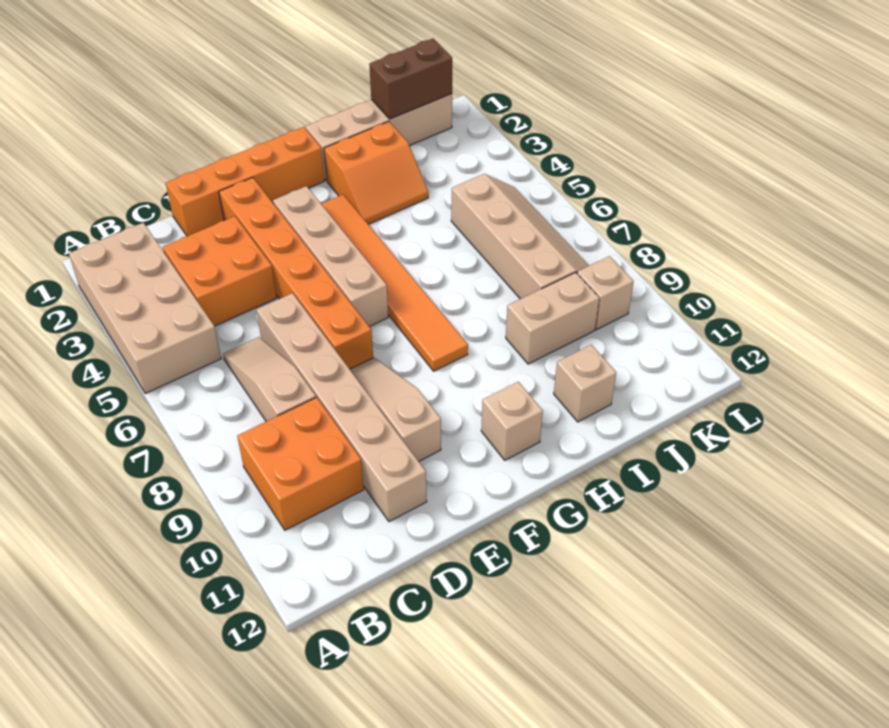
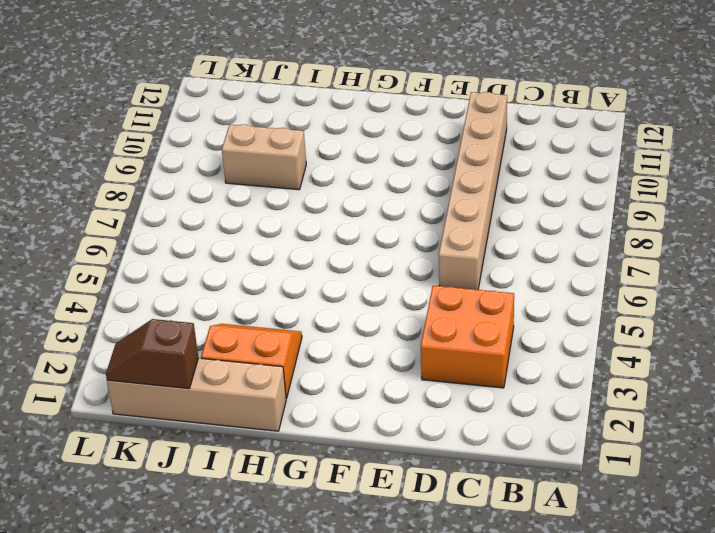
brown 1x2 slope [106,319,198,389] -> brown 1x2 brick [369,39,452,119]
none -> tan 2x4 brick [69,223,221,393]
none -> orange 2x2 brick [237,397,364,530]
none -> tan 1x3 slope [223,337,316,421]

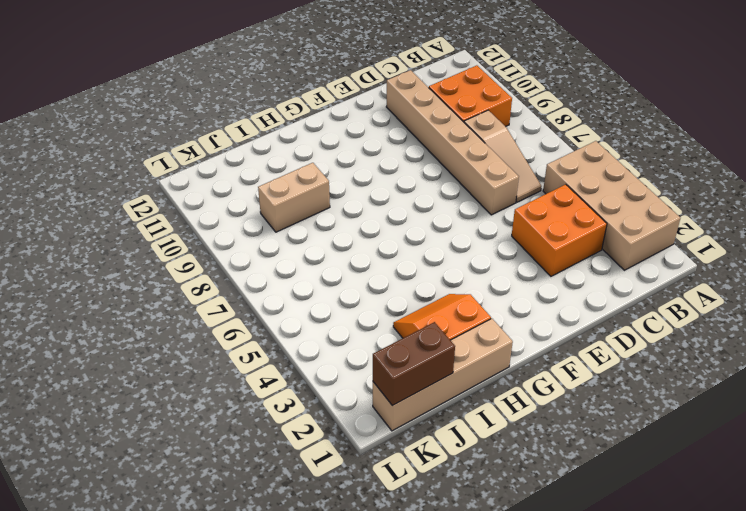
none -> orange 1x4 brick [166,127,324,236]
none -> orange 1x6 brick [219,177,373,369]
none -> tan 1x3 slope [350,358,441,461]

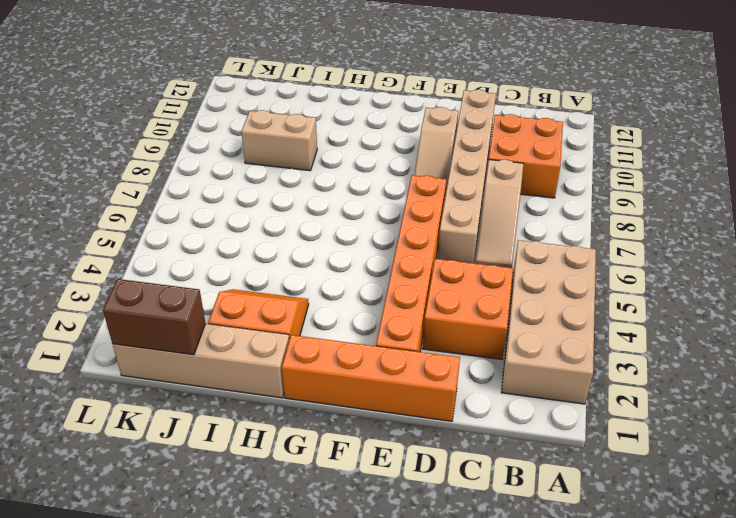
none -> tan 1x4 brick [273,186,388,327]
none -> orange 1x6 tile [321,194,468,371]
none -> tan 1x1 brick [481,382,543,460]

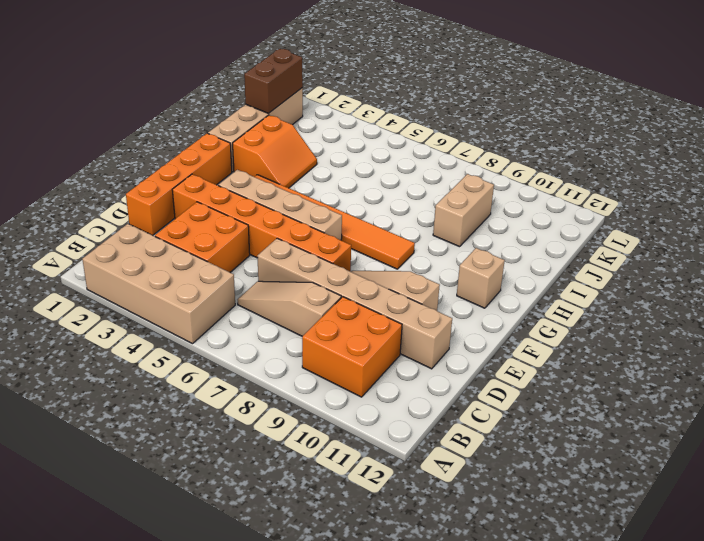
none -> tan 1x1 brick [554,345,616,422]
none -> tan 2x4 slope [451,174,589,299]
none -> tan 1x1 brick [577,256,634,329]

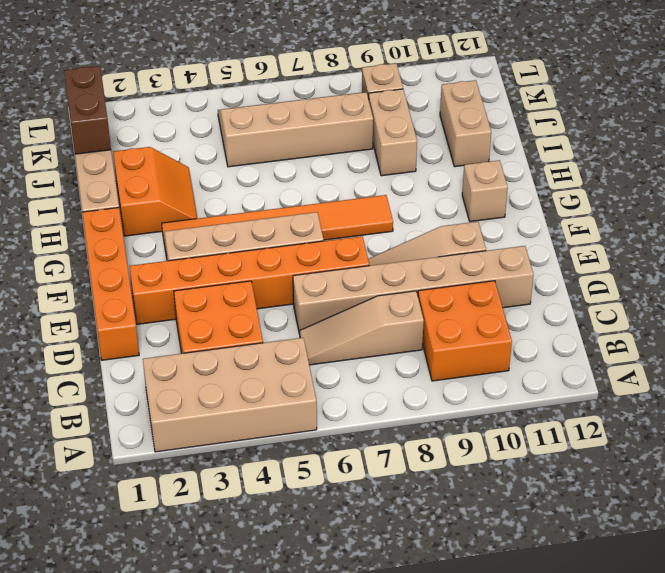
tan 1x2 brick [440,80,491,167] -> tan 1x1 brick [554,345,616,422]

